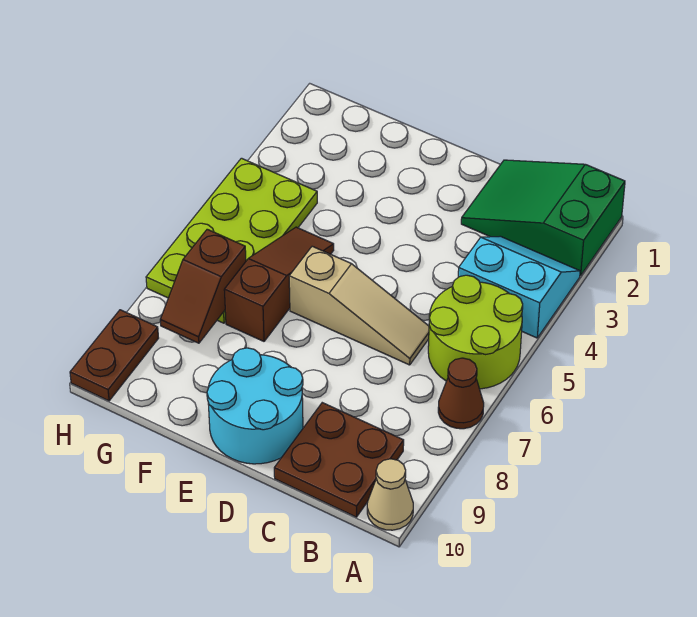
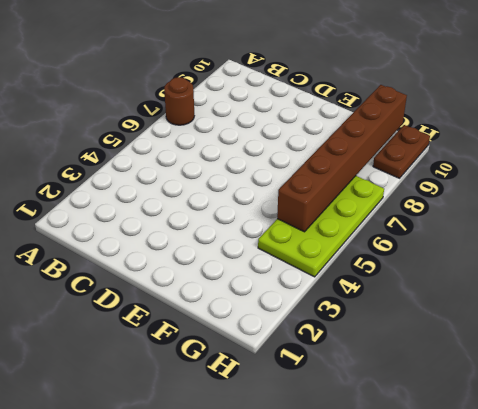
brown 1x1 round brick [164,77,194,125] -> brown 1x1 cone [438,358,484,429]
brown 1x6 brick [277,85,407,232] -> brown 1x2 slope [160,229,246,343]
none -> green 2x3 slope [461,160,625,276]
none -> cyan 2x2 slope [458,236,580,338]
none -> lime 2x2 round brick [428,275,523,389]

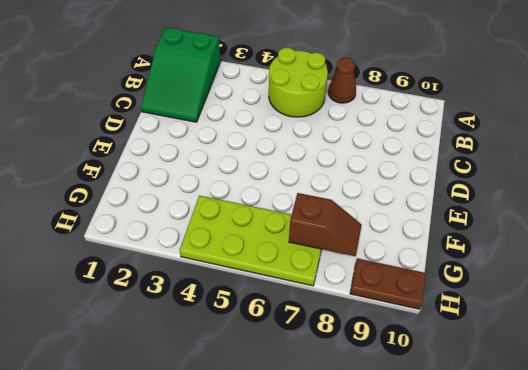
none -> cyan 2x2 slope [458,236,580,338]
none -> tan 1x1 cone [367,459,413,530]
none -> brown 2x2 plate [274,403,404,517]

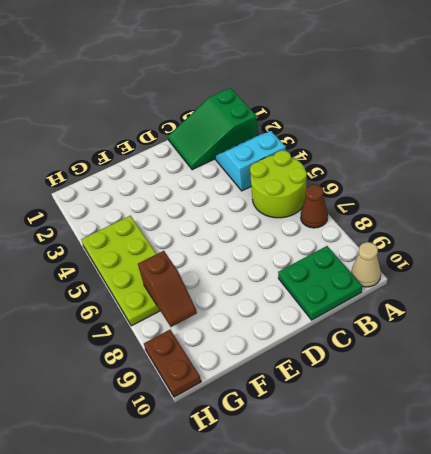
green 2x2 plate [278,246,362,320] -> brown 2x2 plate [274,403,404,517]
none -> tan 1x3 slope [289,246,429,365]
none -> cyan 2x2 round brick [207,348,303,464]
none -> brown 1x3 slope [224,227,334,341]

